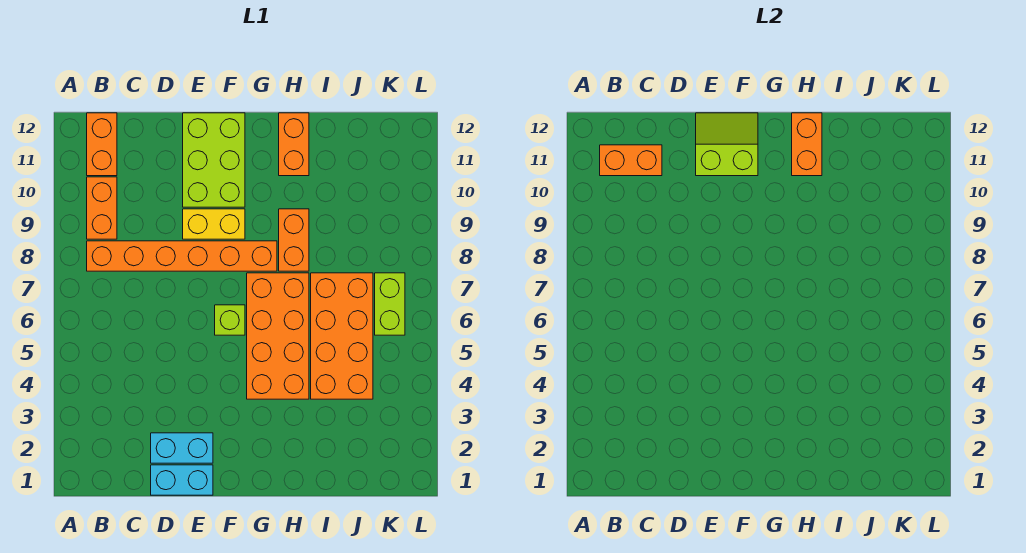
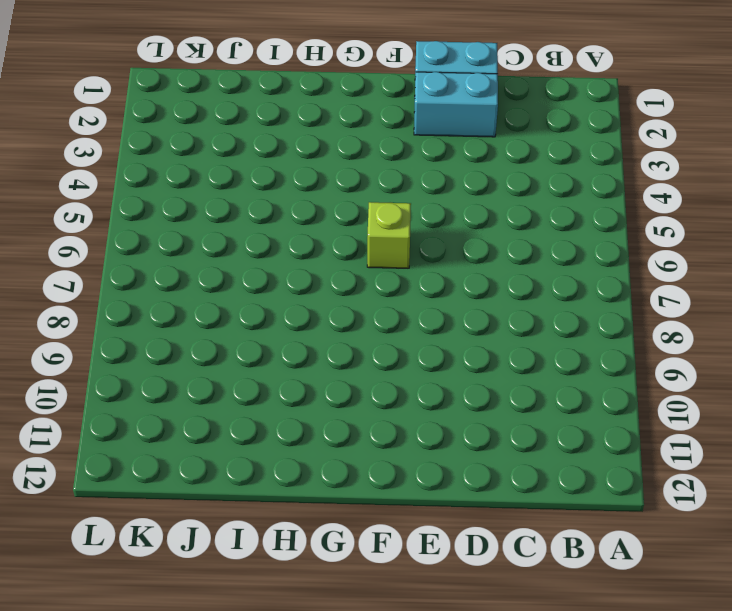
none -> orange 1x6 brick [87,241,277,271]
none -> orange 1x2 brick [87,177,117,239]
none -> orange 1x2 brick [87,113,117,176]

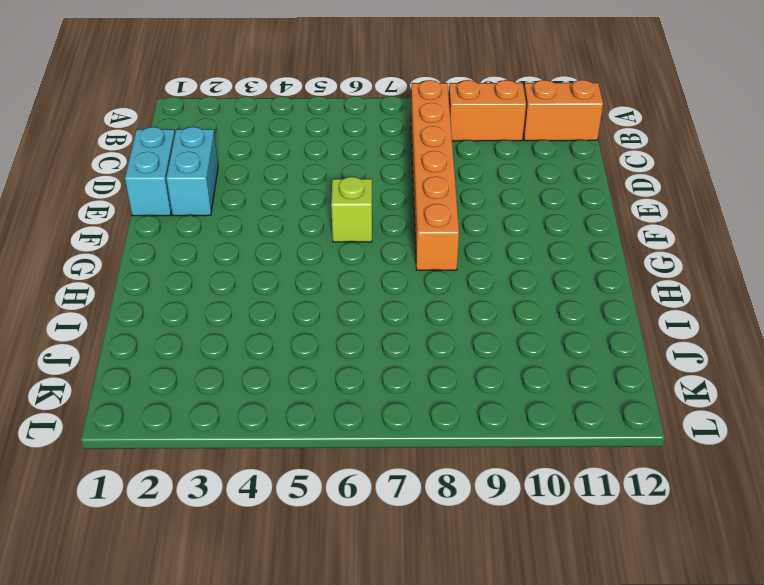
none -> yellow 1x2 brick [183,209,245,239]
none -> lime 2x3 brick [183,113,245,207]
none -> orange 2x4 brick [247,273,309,399]

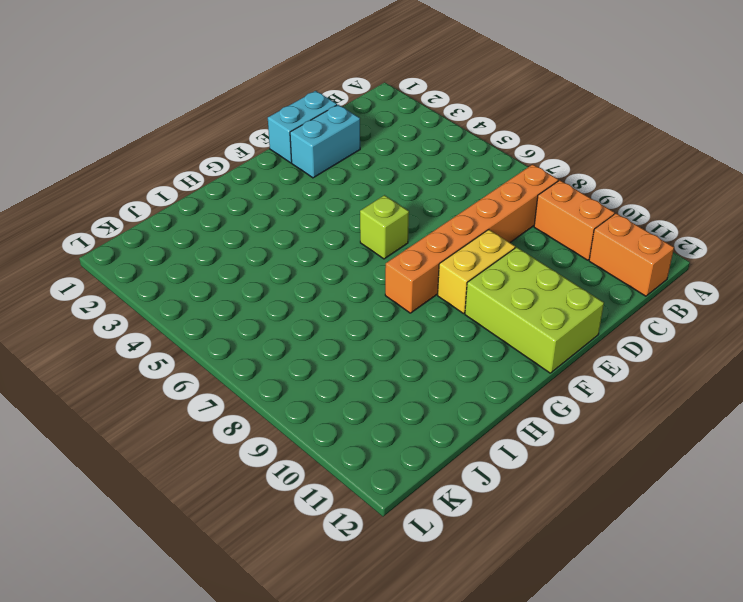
none -> orange 2x4 brick [247,273,309,399]
none -> orange 1x2 brick [279,209,309,271]
none -> orange 1x2 brick [279,113,309,176]

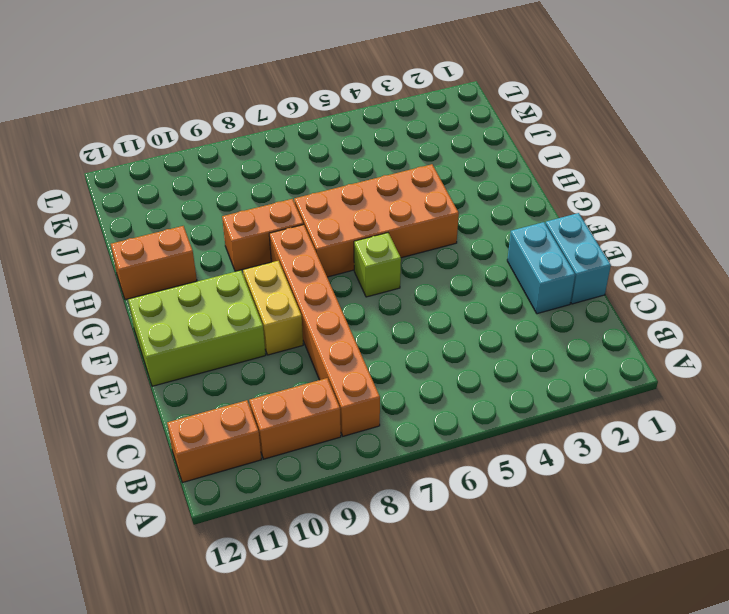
none -> orange 2x4 brick [311,273,373,399]
none -> lime 1x2 brick [375,273,405,335]
none -> orange 1x2 brick [600,145,662,176]

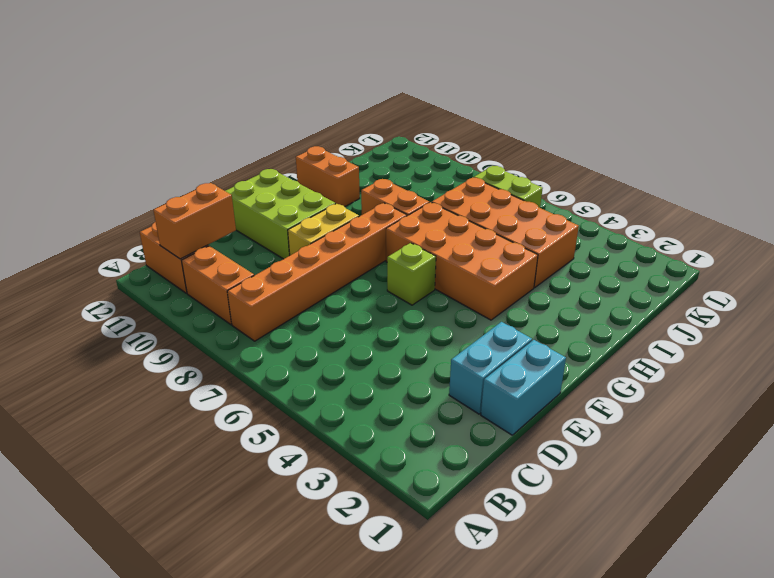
none -> lime 2x2 slope [696,113,758,176]
none -> orange 1x2 brick [792,113,822,176]

